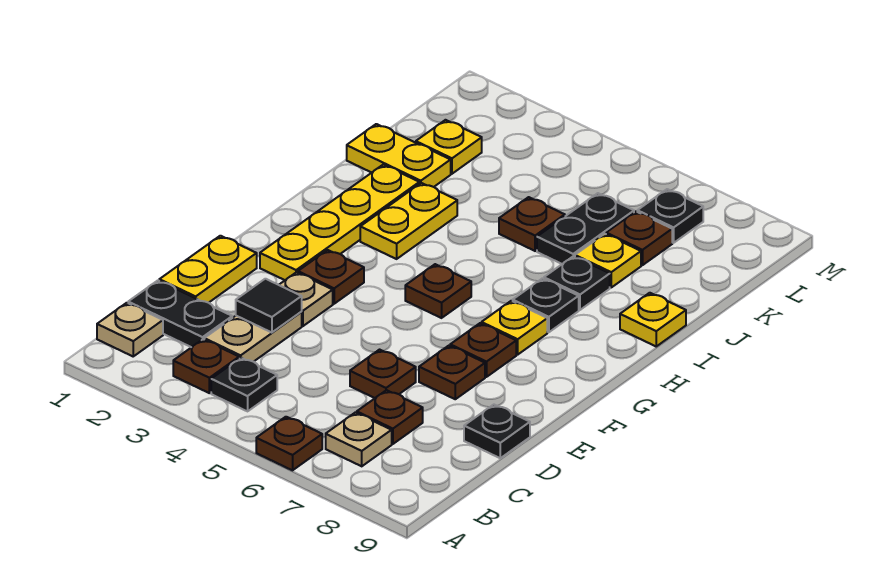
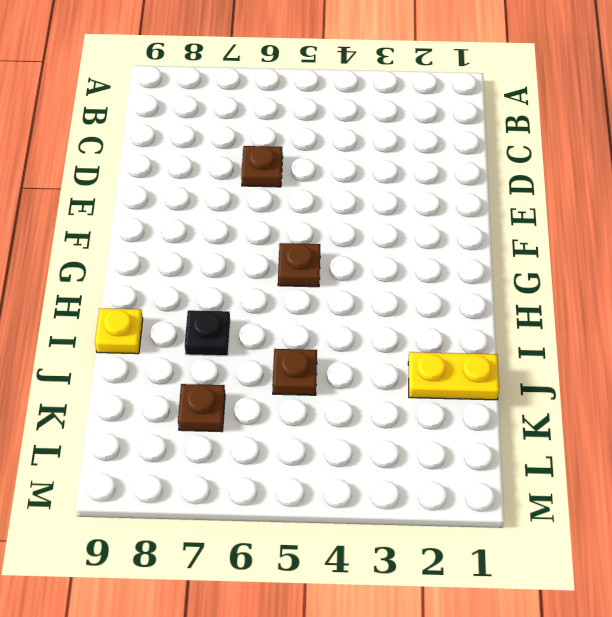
none -> brown 1x1 plate [256,417,322,470]
none -> tan 1x1 plate [97,303,163,356]
none -> brown 1x1 plate [173,339,239,393]
none -> black 1x1 plate [211,358,277,411]

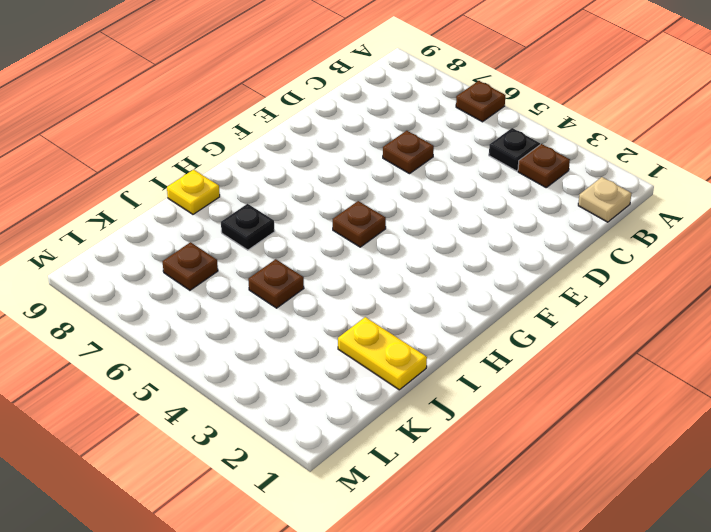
none -> tan 1x1 plate [326,413,392,466]
none -> black 1x2 plate [128,281,232,347]
none -> tan 1x2 plate [204,312,302,362]
none -> brown 1x1 plate [357,390,423,444]

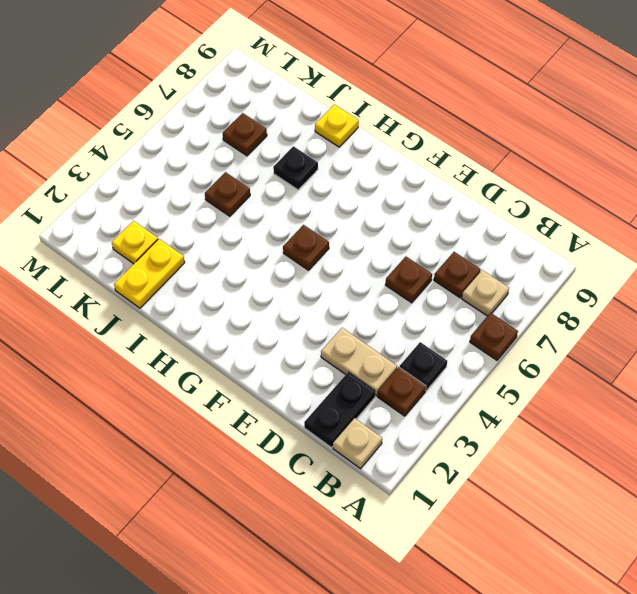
none -> yellow 1x2 plate [159,236,257,303]
none -> black 1x1 plate [464,405,530,458]
none -> tan 1x1 plate [279,272,333,326]
none -> brown 1x1 plate [419,346,485,399]

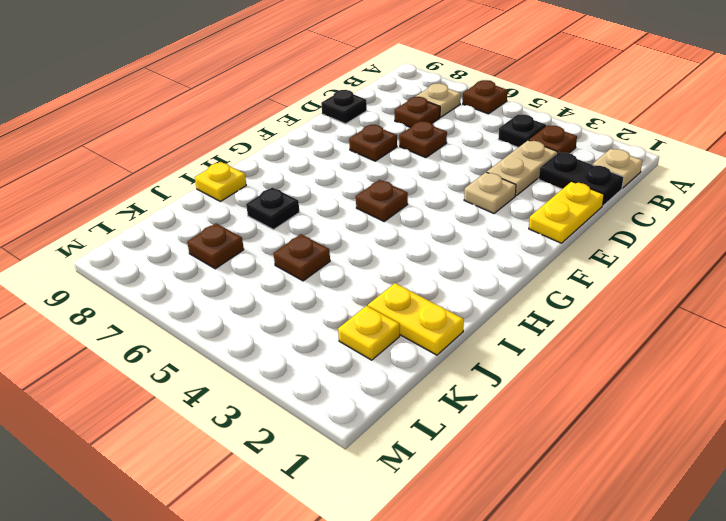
none -> yellow 1x4 plate [260,165,419,280]
none -> brown 1x1 plate [298,250,364,304]
none -> brown 1x1 plate [450,323,516,377]
none -> yellow 1x1 plate [482,301,547,355]

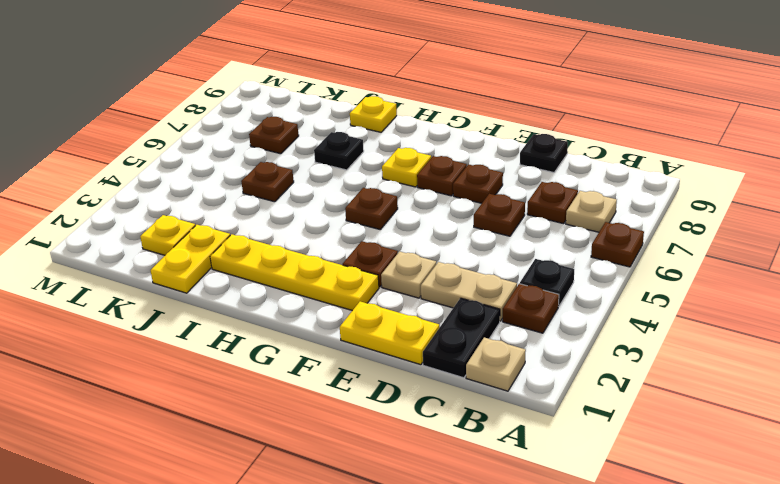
none -> yellow 1x2 plate [360,183,457,259]
none -> black 1x1 plate [513,278,579,332]
none -> black 1x2 plate [537,193,634,264]
none -> yellow 1x1 plate [575,234,641,287]

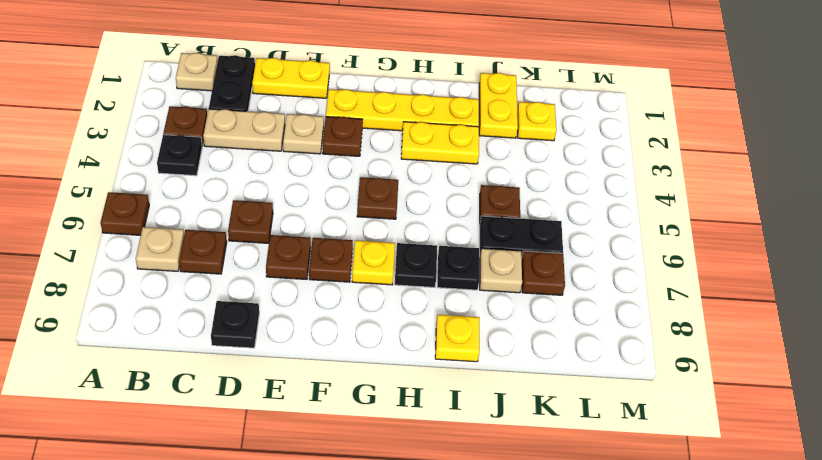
tan 1x1 plate [480,248,522,293] -> yellow 1x1 plate [575,234,641,287]
none -> black 1x1 plate [637,189,703,243]
none -> black 1x1 tile [236,279,302,333]

